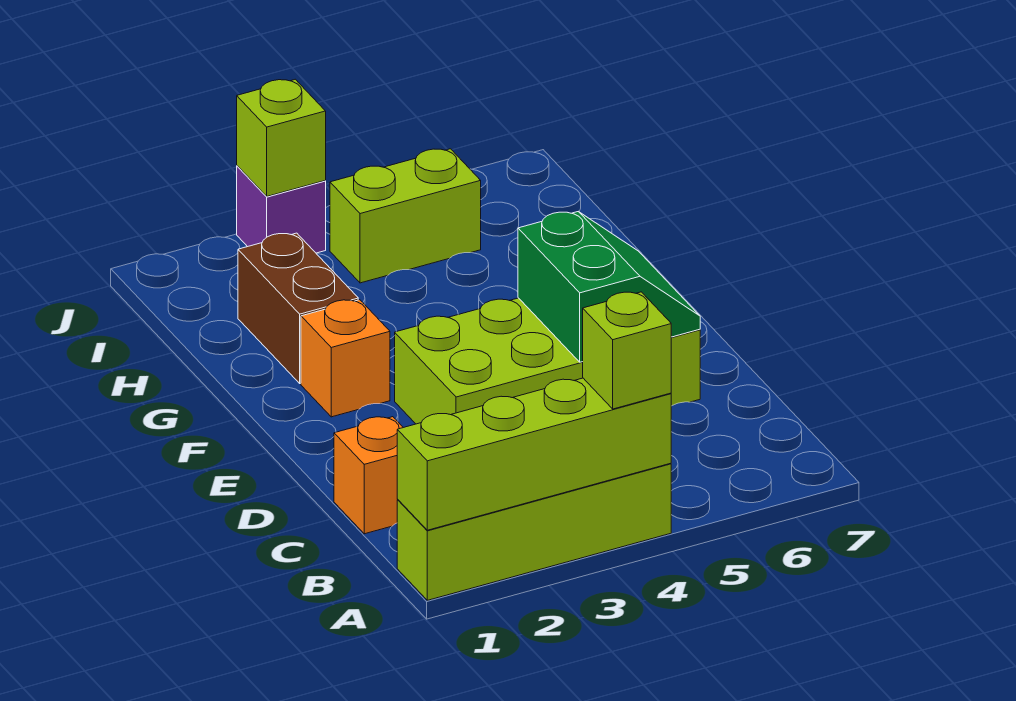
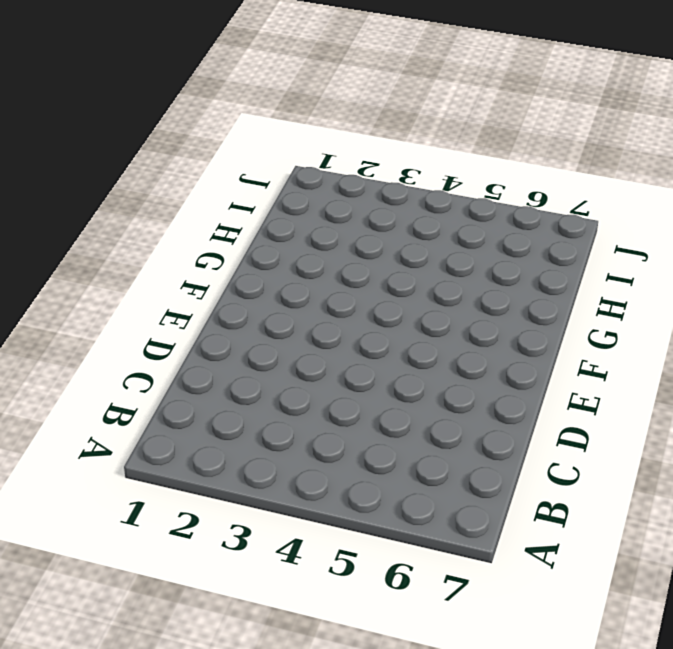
none -> lime 1x4 brick [397,463,671,600]
none -> orange 1x1 brick [334,417,403,534]

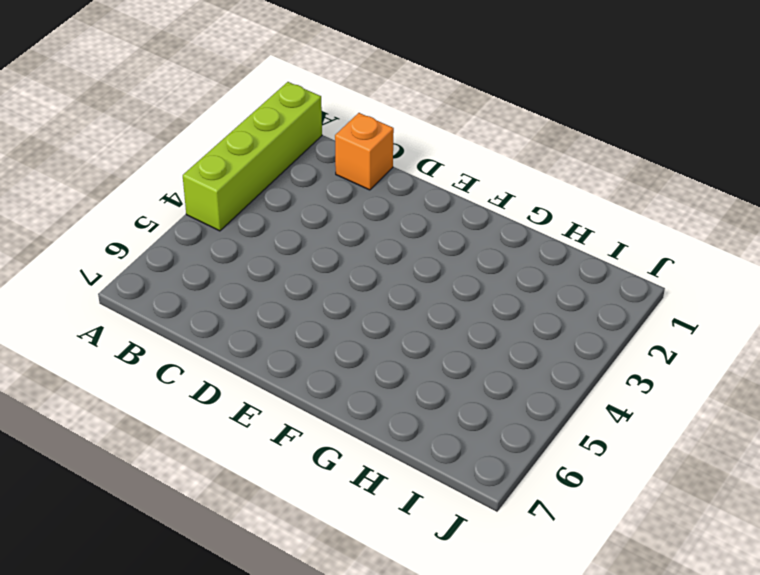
none -> lime 2x4 brick [395,298,700,424]
none -> orange 1x1 brick [301,300,390,417]

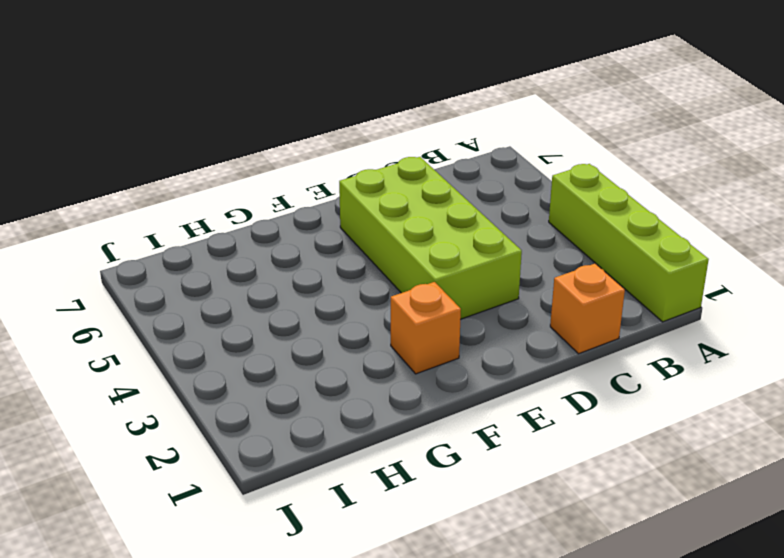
none -> brown 1x2 brick [238,233,358,383]
none -> lime 1x2 brick [330,149,481,283]

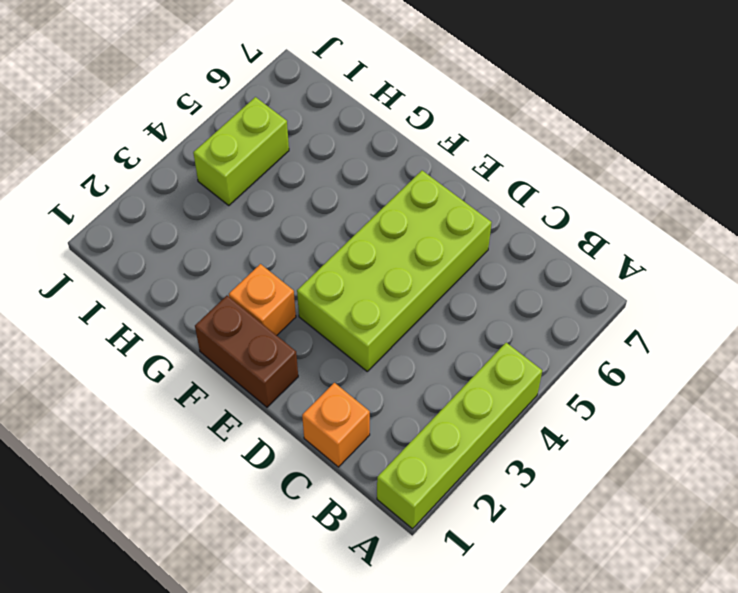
brown 1x2 brick [195,296,298,407] -> brown 1x2 brick moved to [238,233,358,383]
none -> purple 1x1 brick [237,166,326,253]
none -> lime 1x4 brick [397,378,671,530]

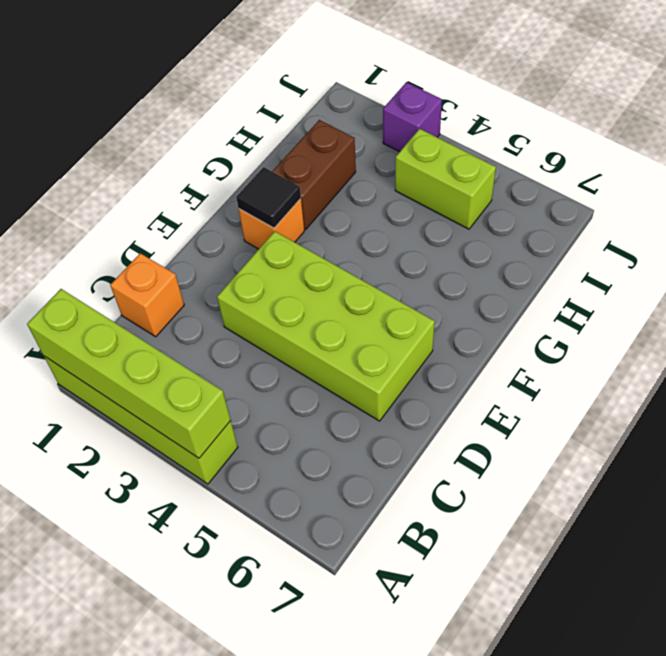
black 1x1 tile [236,167,301,228] -> none
none -> green 2x2 slope [518,212,700,362]
none -> lime 1x1 brick [237,79,326,196]

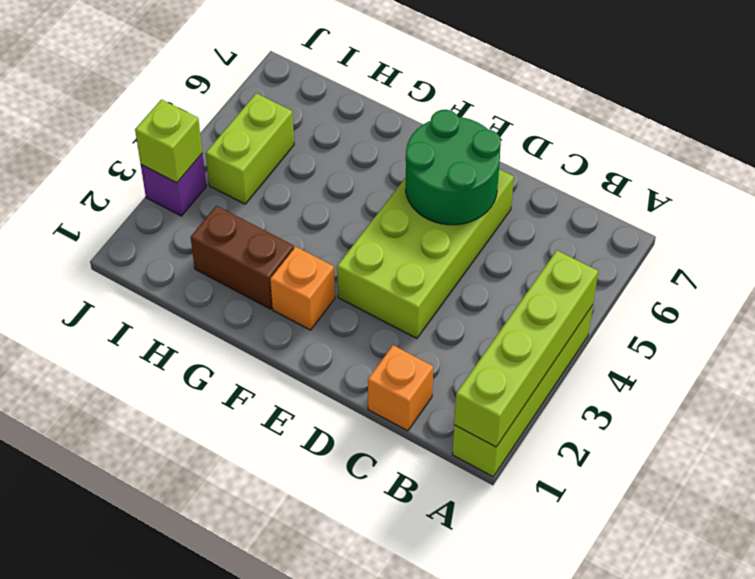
green 2x2 round brick [406,110,501,225] -> green 2x2 slope [518,212,700,362]
none -> lime 1x1 brick [583,292,671,409]

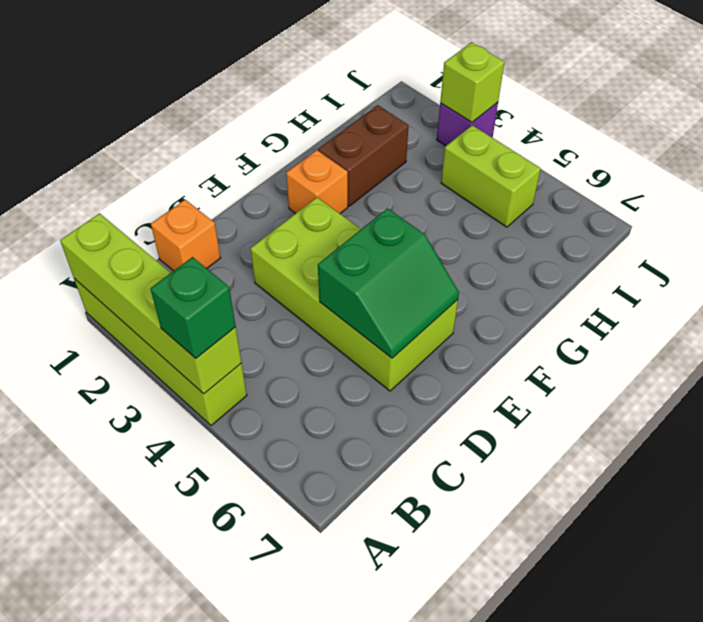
green 1x1 brick [151,257,236,358] -> lime 1x1 brick [583,292,671,409]

